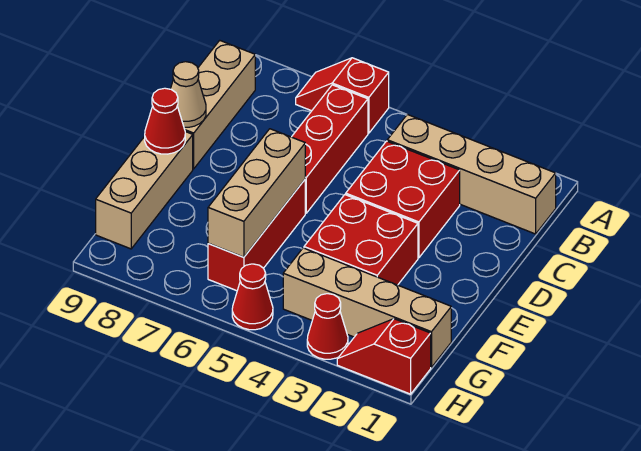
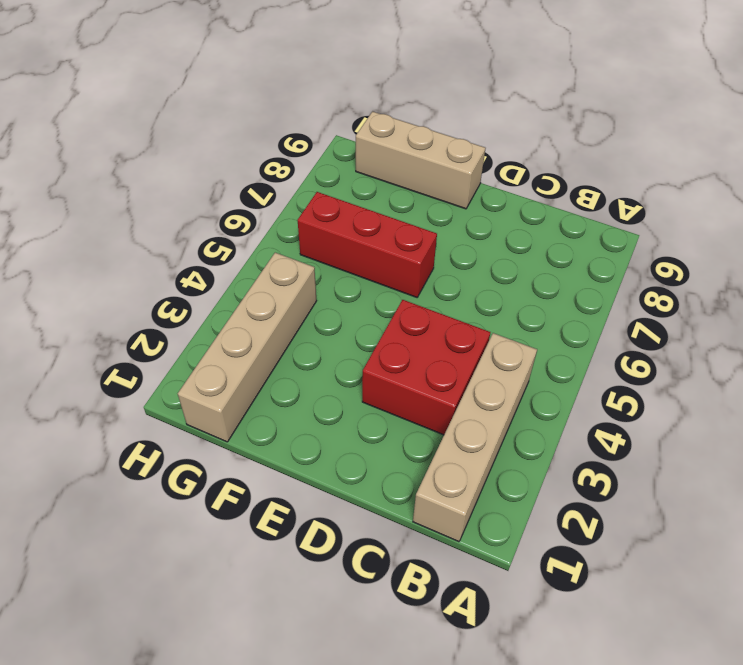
none -> red 1x2 slope [296,58,389,133]
none -> red 1x3 brick [292,85,368,213]
none -> tan 1x3 brick [184,40,255,169]

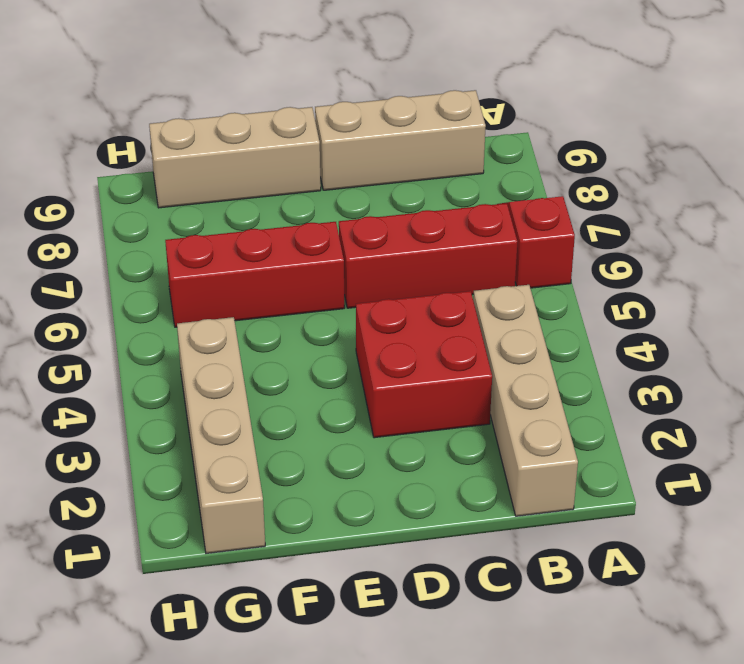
none -> red 2x2 brick [304,195,418,285]
none -> red 1x2 slope [337,319,431,394]
none -> red 1x1 cone [307,294,348,359]

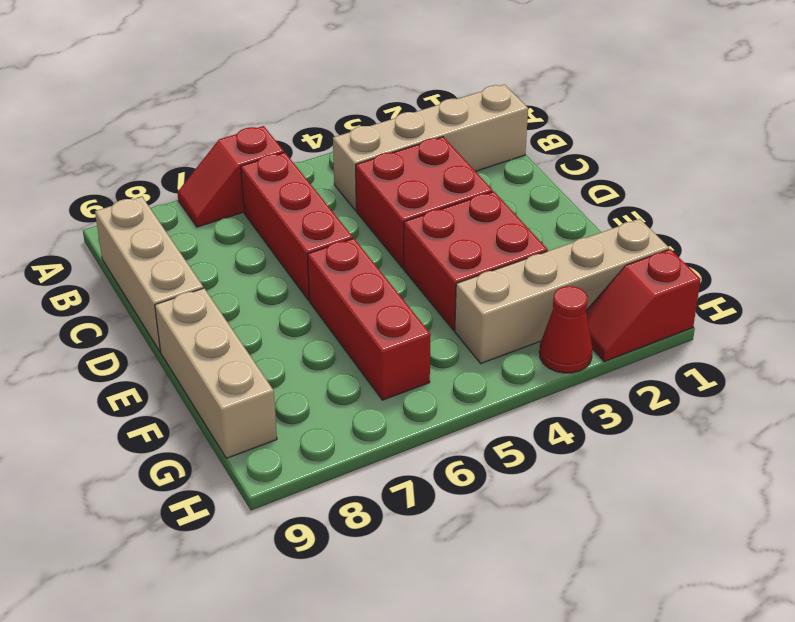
none -> red 1x1 cone [232,264,273,330]
none -> tan 1x1 cone [171,62,206,127]
none -> tan 1x3 brick [208,129,305,257]

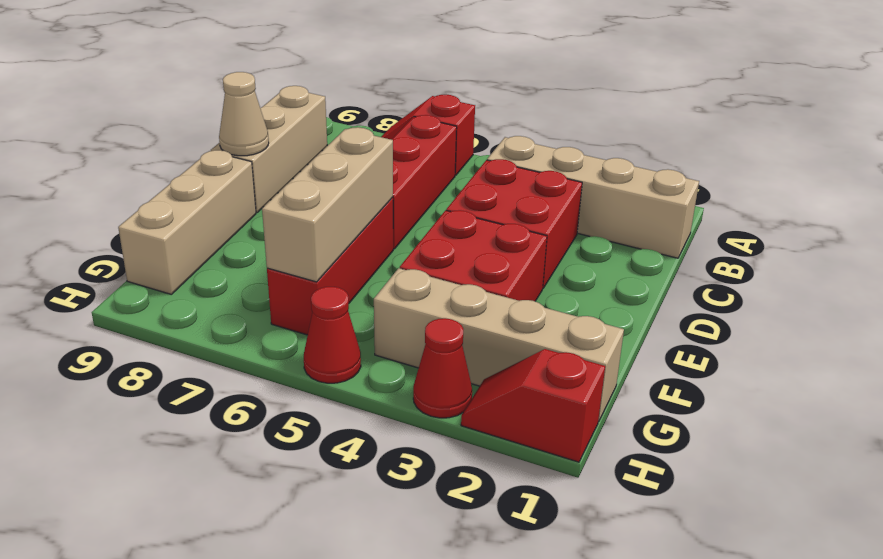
none -> red 1x1 cone [145,88,185,154]

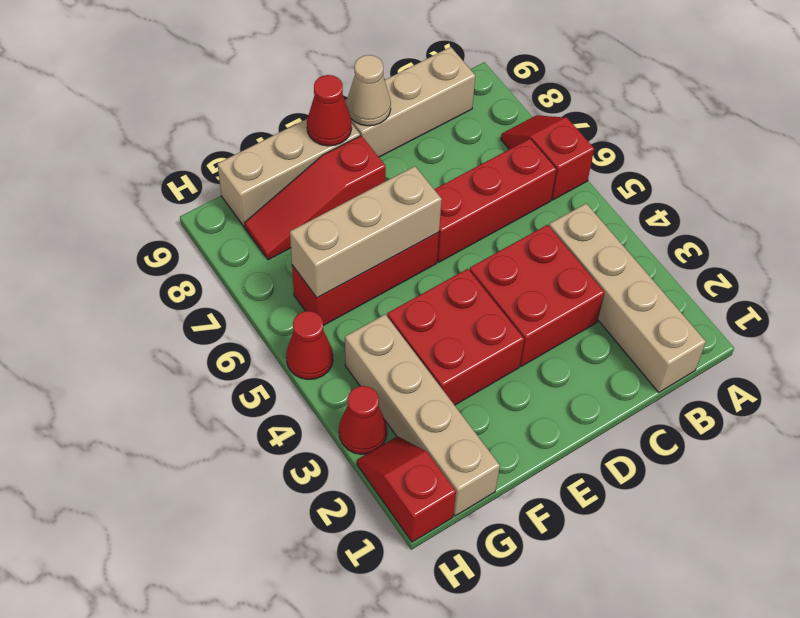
red 1x3 slope [245,136,386,260] -> none

